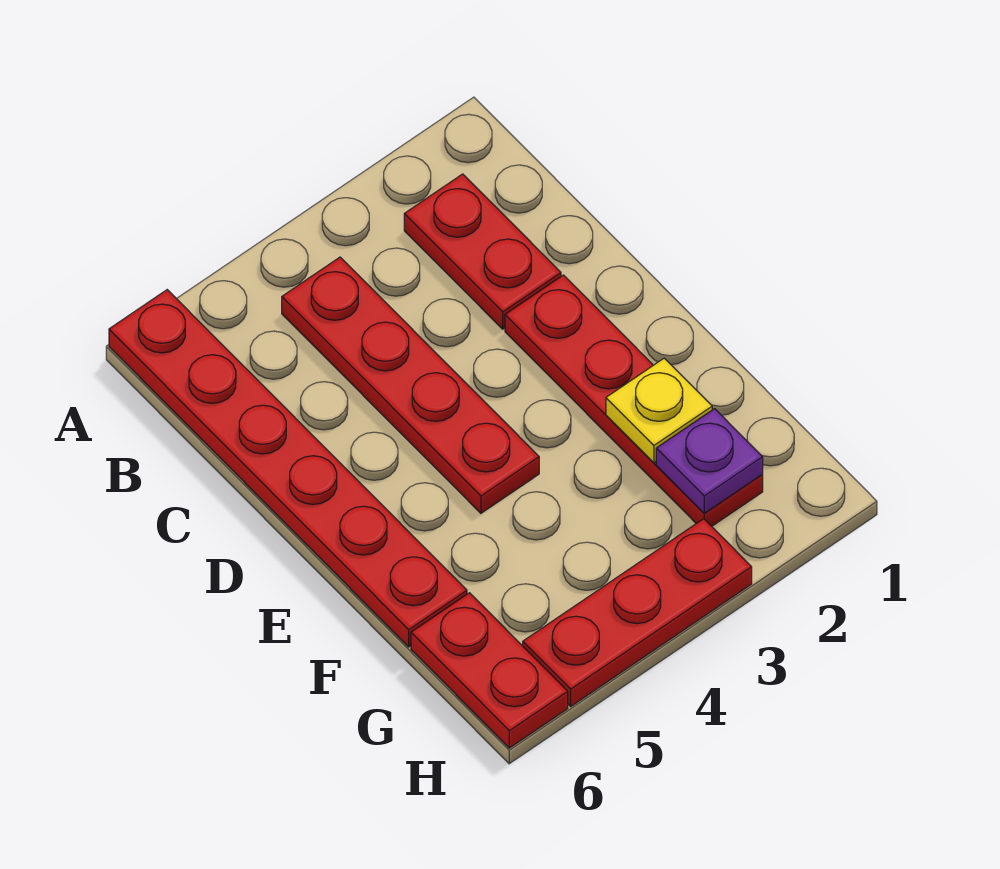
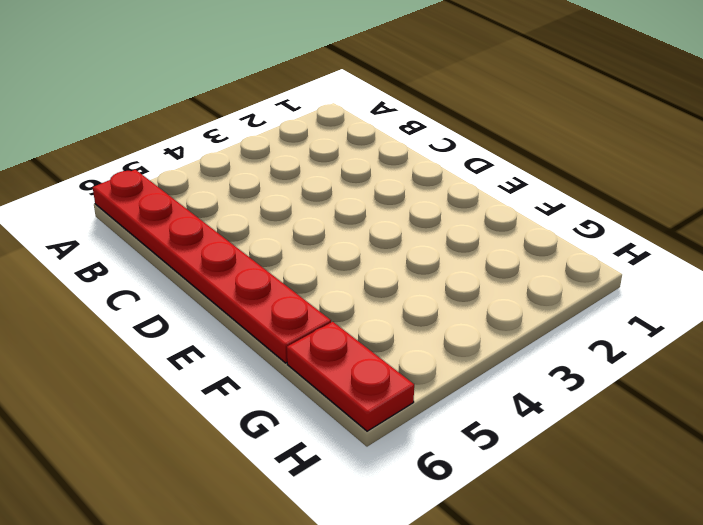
none -> red 1x2 plate [404,174,561,329]
none -> red 1x4 plate [282,257,539,513]

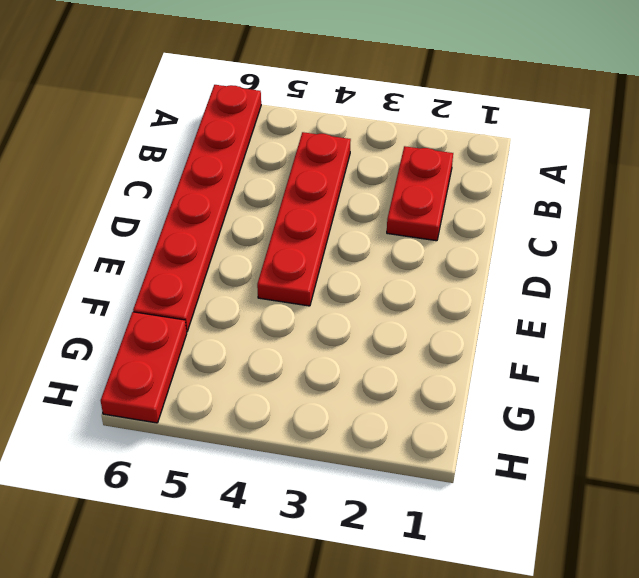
none -> red 1x4 plate [505,275,763,526]
none -> red 1x3 plate [523,519,752,706]

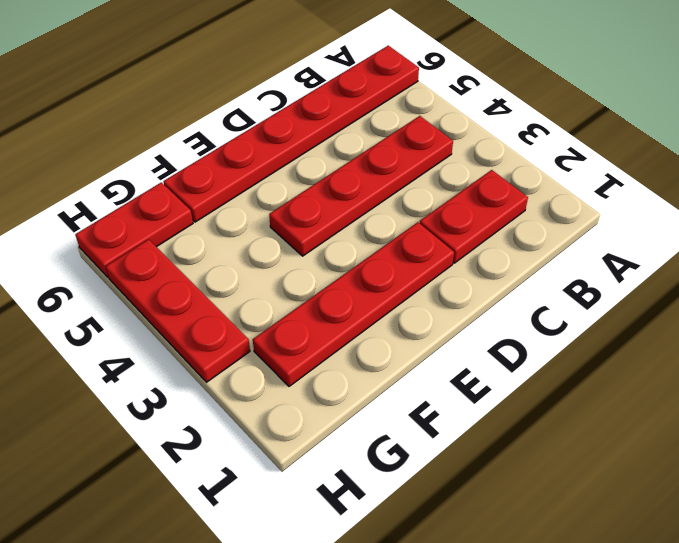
none -> yellow 1x1 plate [606,358,712,463]
none -> purple 1x1 plate [656,409,763,513]

